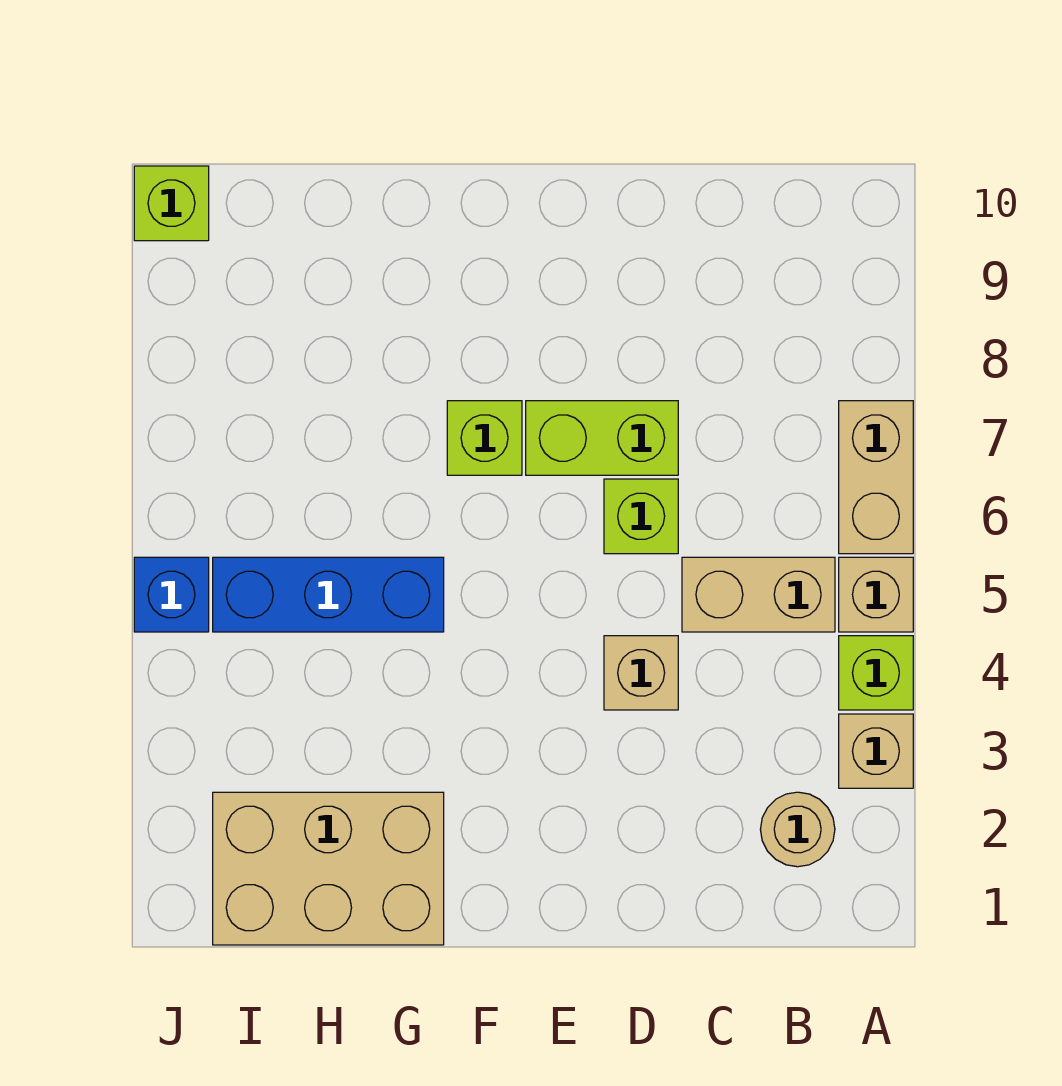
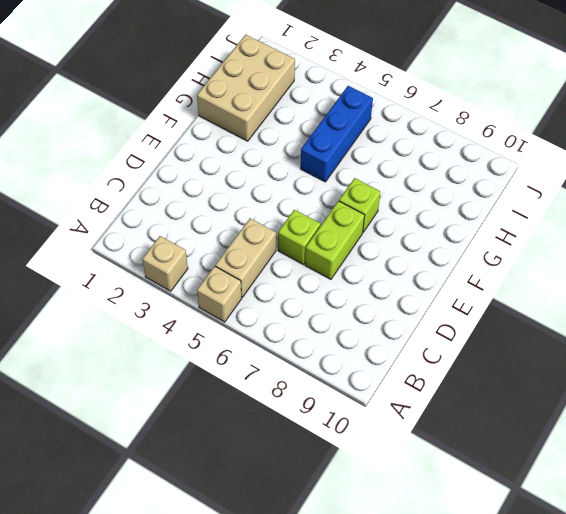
none -> lime 1x1 brick [839,636,913,710]
none -> tan 1x2 brick [839,401,913,554]
none -> tan 1x1 round brick [760,792,835,867]

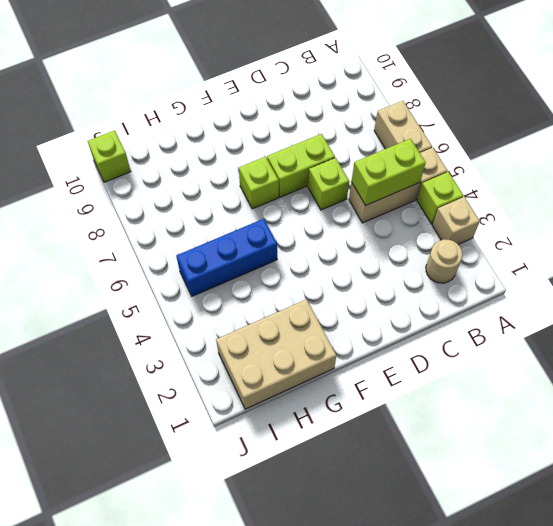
lime 1x2 brick [351,139,426,206] -> none
none -> tan 1x1 brick [604,636,678,710]
none -> blue 1x1 brick [134,557,209,632]

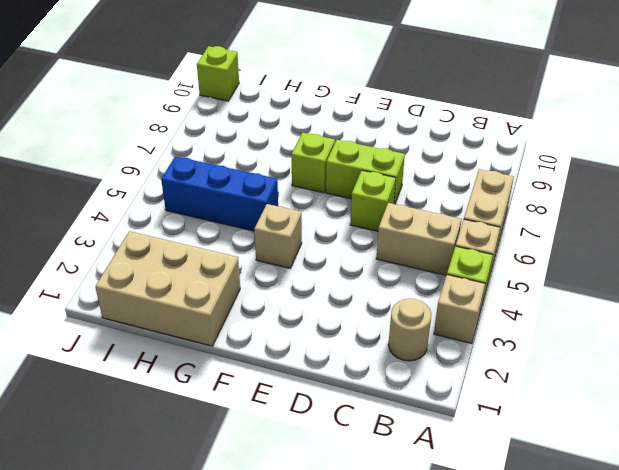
tan 1x1 brick [254,204,302,268] -> tan 1x1 brick moved to [604,636,678,710]
none -> blue 1x1 brick [134,557,209,632]

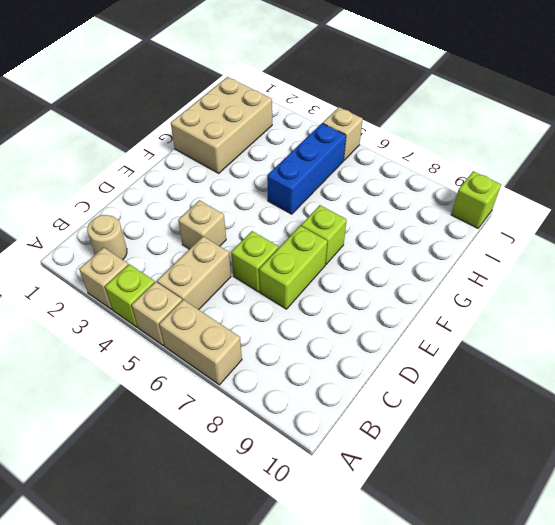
tan 1x1 brick [323,107,363,160] -> blue 1x1 brick [134,557,209,632]

